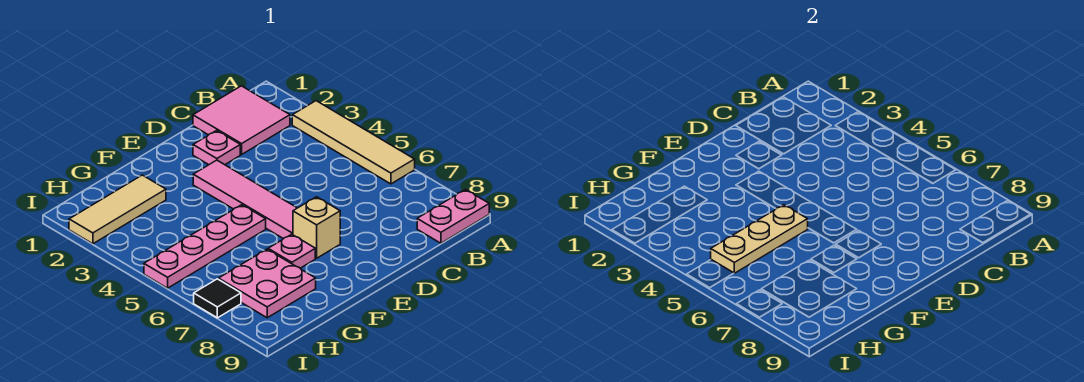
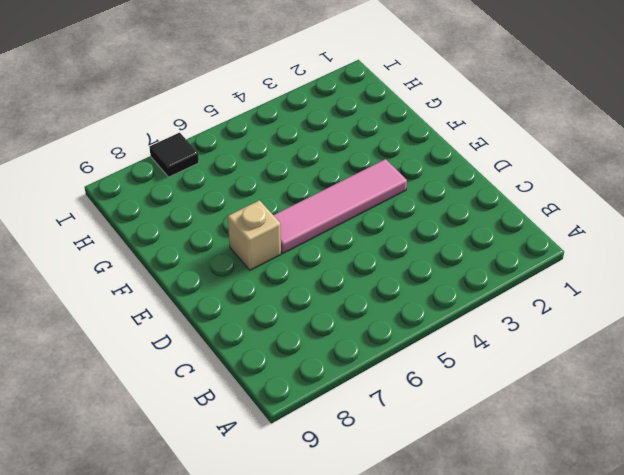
none -> tan 1x4 tile [292,101,415,184]
none -> pink 1x2 plate [417,190,489,243]
none -> pink 2x2 tile [193,86,290,154]

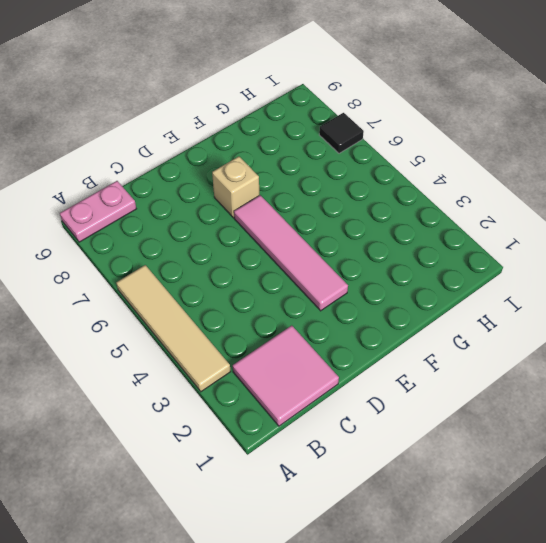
none -> pink 1x1 plate [193,130,240,165]
none -> pink 1x4 plate [144,205,266,288]
none -> pink 1x1 plate [268,234,315,268]

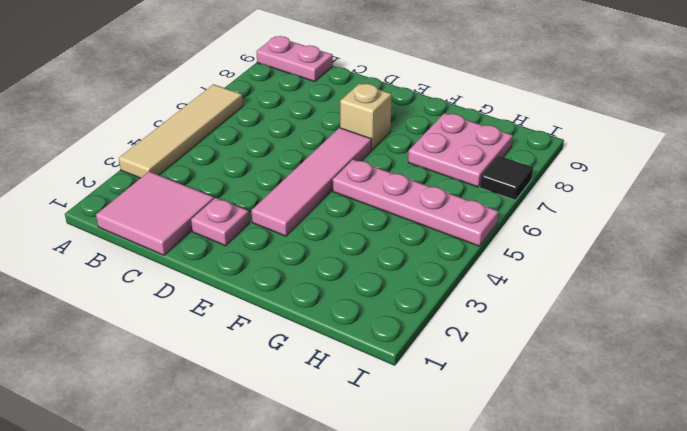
none -> pink 1x1 plate [268,234,315,268]
none -> tan 1x3 tile [69,175,166,244]
none -> tan 1x3 plate [711,205,808,273]

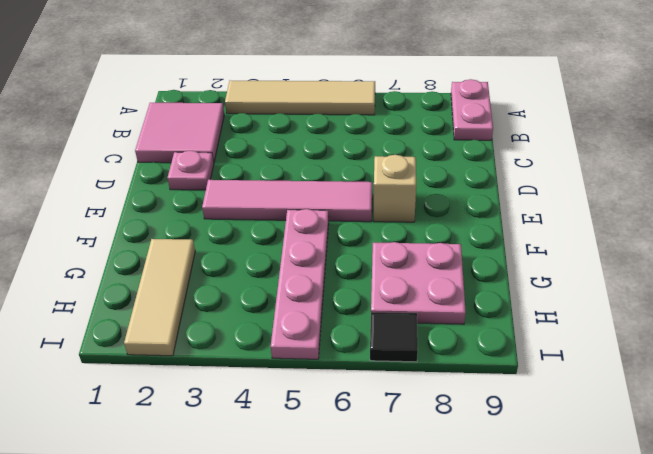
none -> pink 1x1 plate [268,234,315,268]
none -> tan 1x3 plate [711,205,808,273]

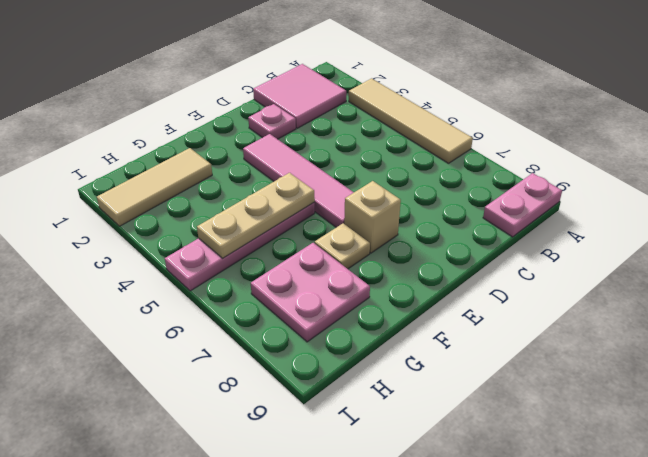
tan 1x1 plate [315,224,370,269] -> pink 1x1 plate [268,234,315,268]
none -> black 1x1 tile [194,279,241,318]

